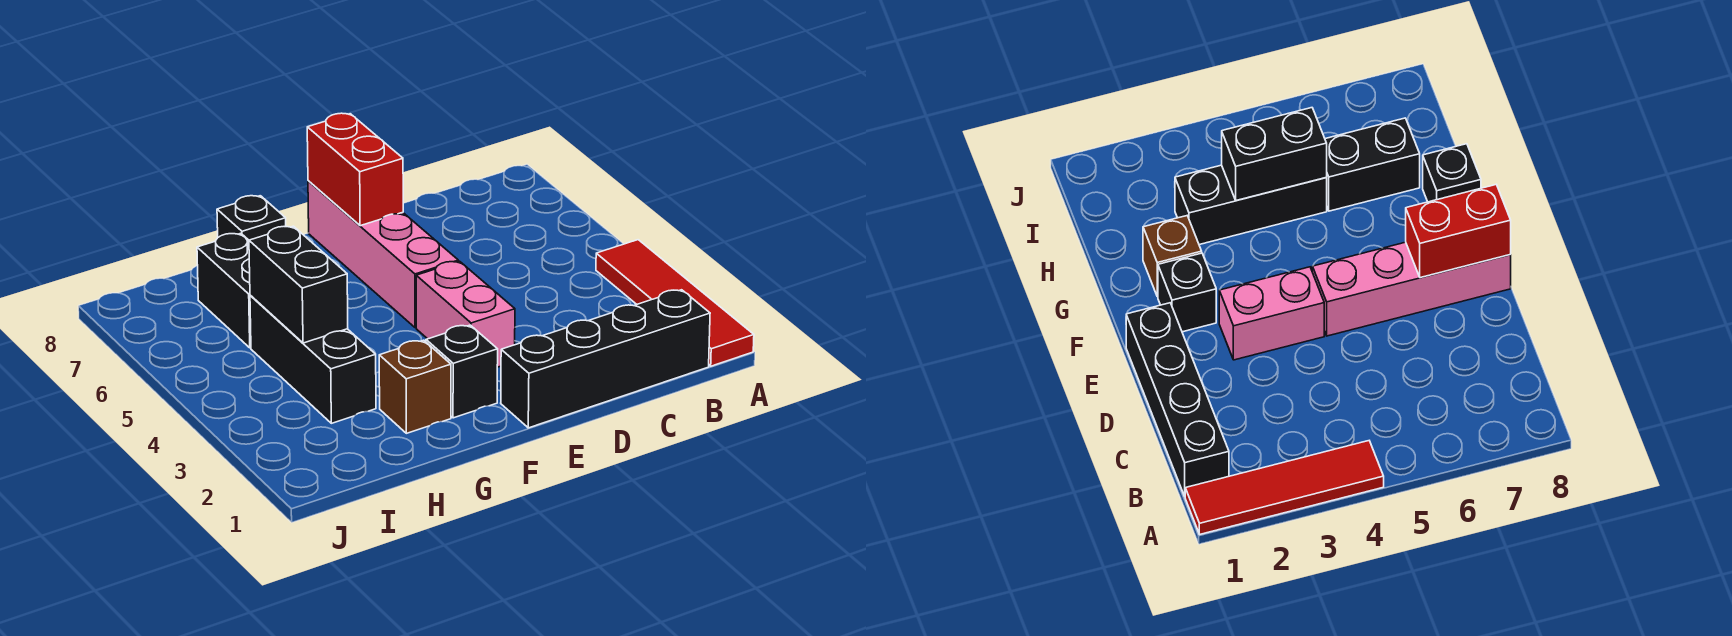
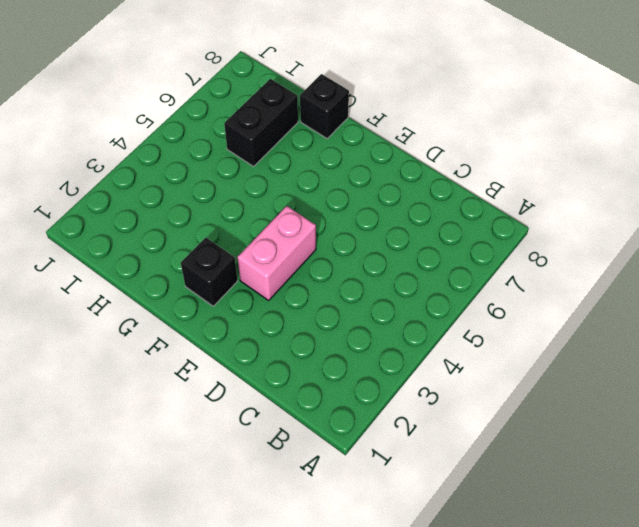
none -> red 1x4 tile [596,240,754,366]
none -> black 1x4 brick [501,290,710,428]

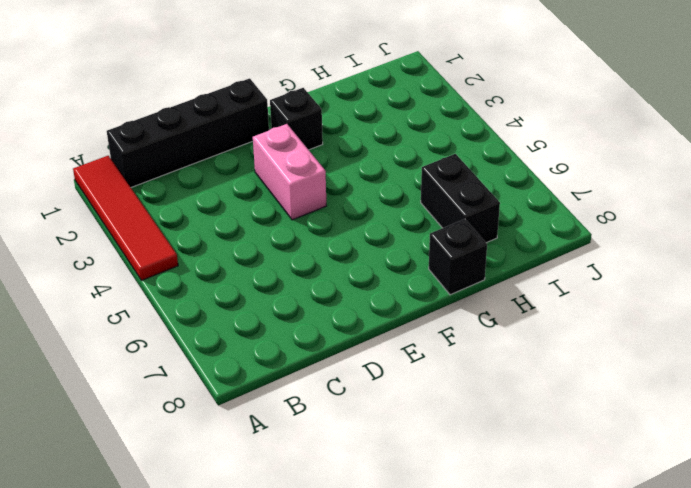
none -> pink 1x4 brick [308,181,458,328]
none -> brown 1x1 brick [379,340,451,433]

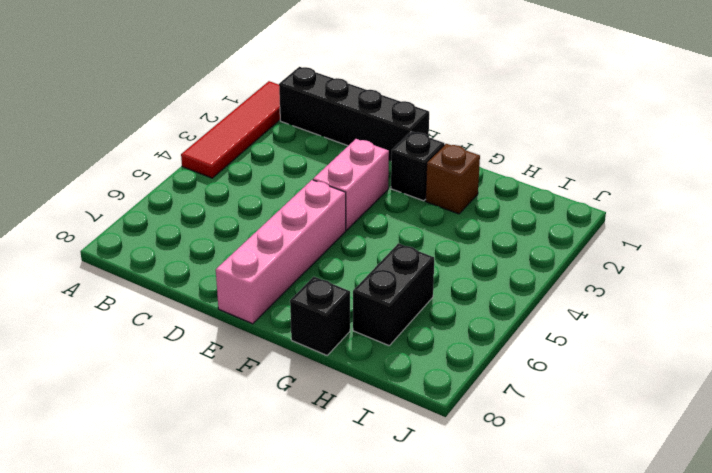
none -> black 1x3 brick [250,296,376,423]
none -> red 1x2 brick [307,113,403,226]

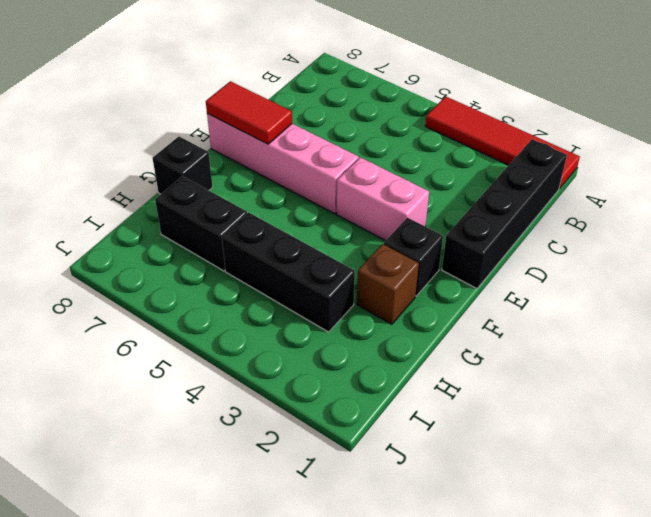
red 1x2 tile [206,81,292,144] -> red 1x2 brick [307,113,403,226]
none -> black 1x2 brick [249,226,348,343]

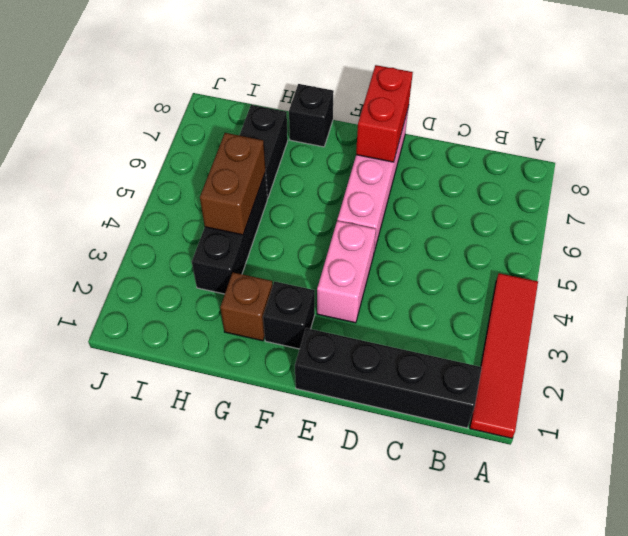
brown 1x2 brick [200,133,265,235] -> black 1x2 brick [249,226,348,343]

